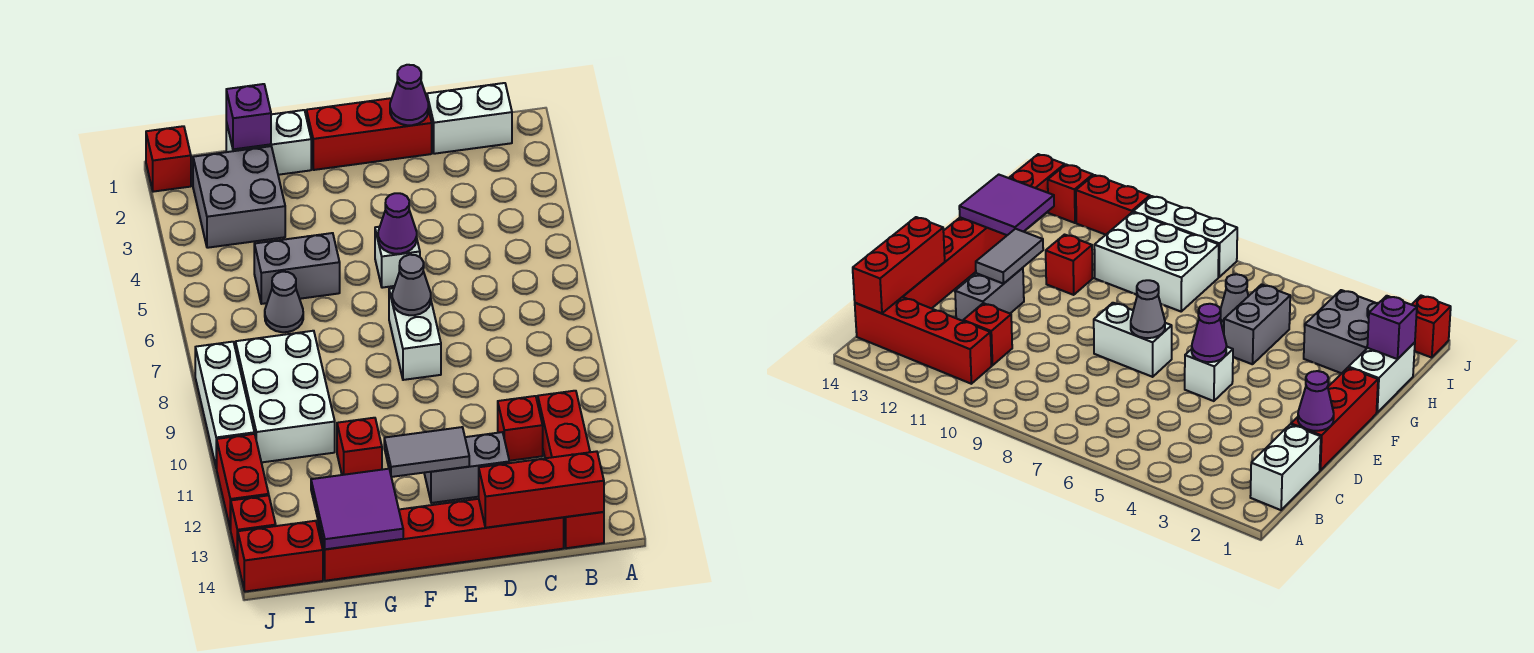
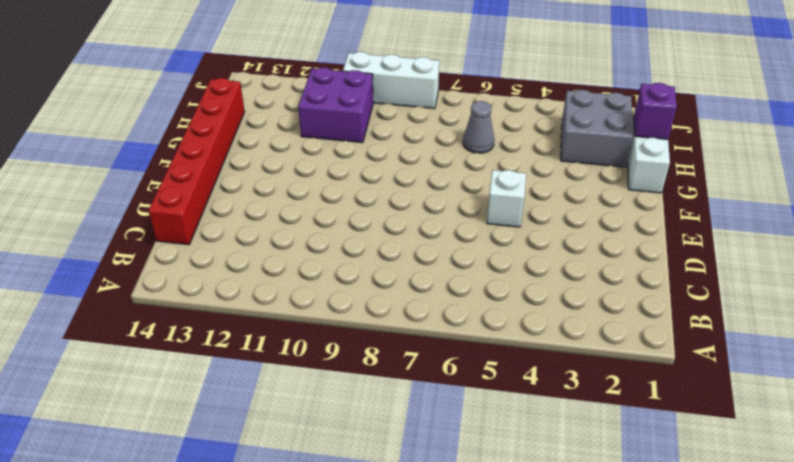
purple 2x2 brick [298,67,373,143] -> white 2x3 brick [236,331,335,463]
none -> white 1x2 brick [427,83,512,154]
none -> red 1x4 brick [538,391,604,548]
none -> red 1x1 brick [498,396,543,461]

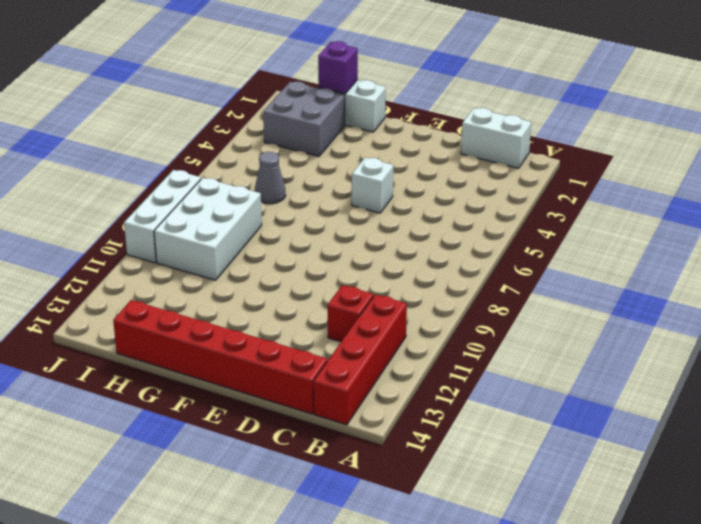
none -> red 1x3 brick [307,98,432,170]
none -> grey 1x2 brick [424,432,509,503]
none -> white 1x2 brick [389,288,441,380]

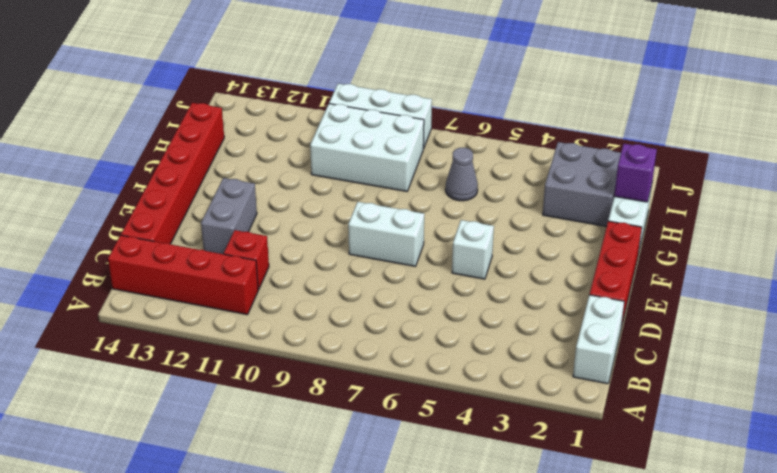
none -> grey 1x2 brick [254,233,340,304]
none -> red 1x1 brick [337,418,382,475]
none -> red 1x2 brick [238,521,323,592]

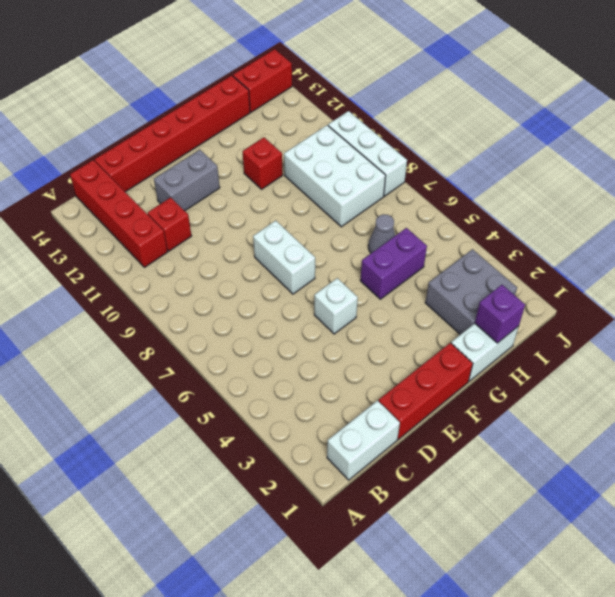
purple 1x2 brick [360,228,427,299] -> grey 1x2 brick [254,233,340,304]
none -> red 1x1 brick [146,126,191,192]
none -> red 1x2 brick [216,434,269,530]
none -> red 1x1 brick [231,495,276,561]

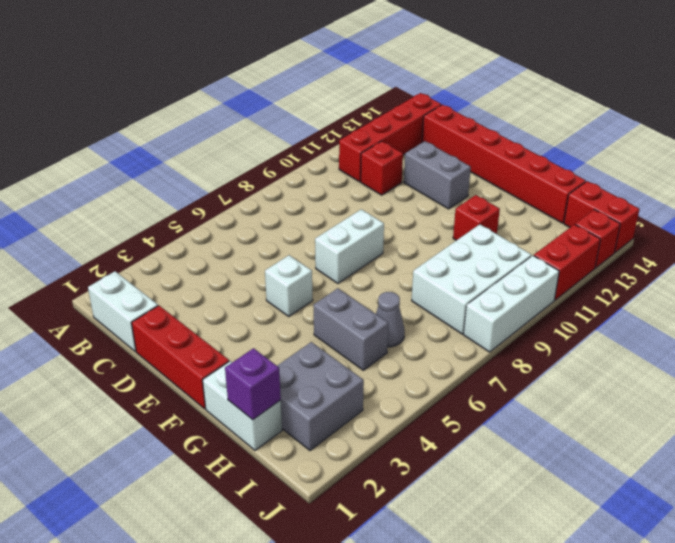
none -> red 1x1 brick [146,126,191,192]
none -> red 1x3 brick [479,451,604,528]
none -> purple 1x1 cone [390,65,428,125]

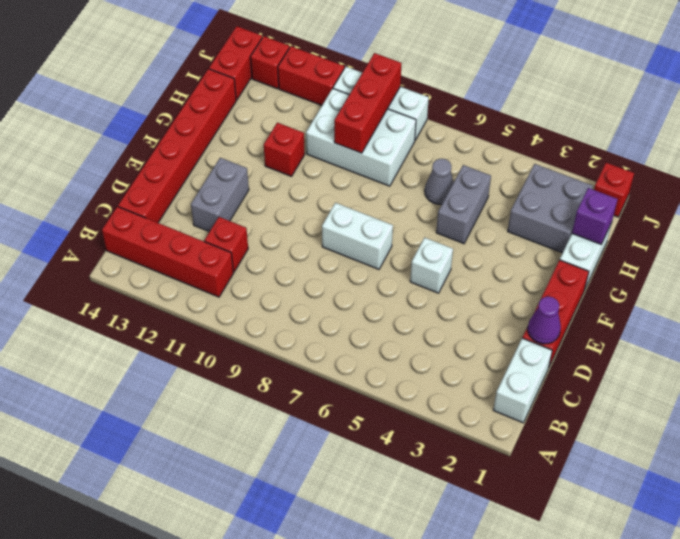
red 1x3 brick [334,53,402,153] -> red 1x3 brick moved to [479,451,604,528]
none -> purple 1x1 cone [378,193,417,254]
none -> grey 1x1 cone [392,255,431,315]
none -> grey 1x2 tile [384,427,469,477]

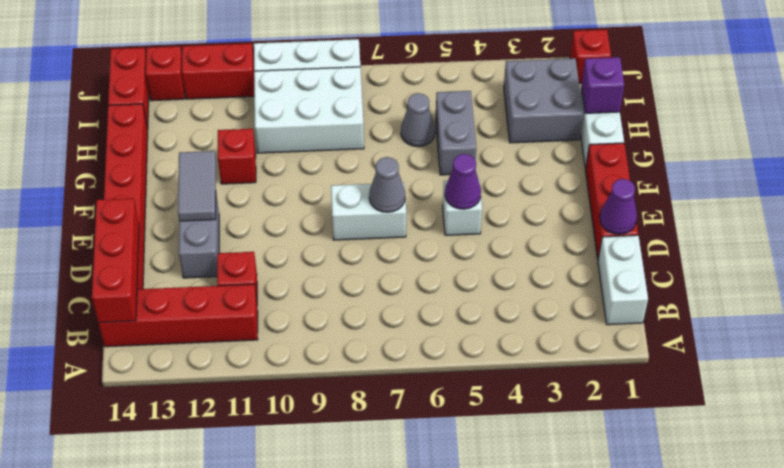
none -> purple 2x2 tile [311,469,403,549]

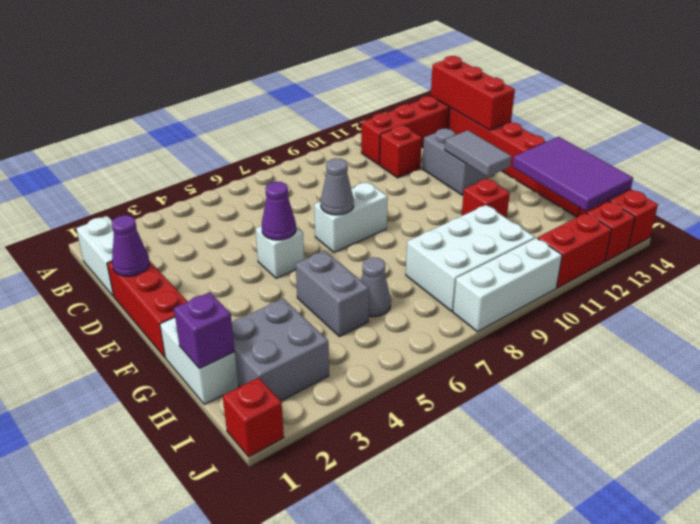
purple 2x3 tile [513,137,633,211] -> purple 2x2 tile [311,469,403,549]

